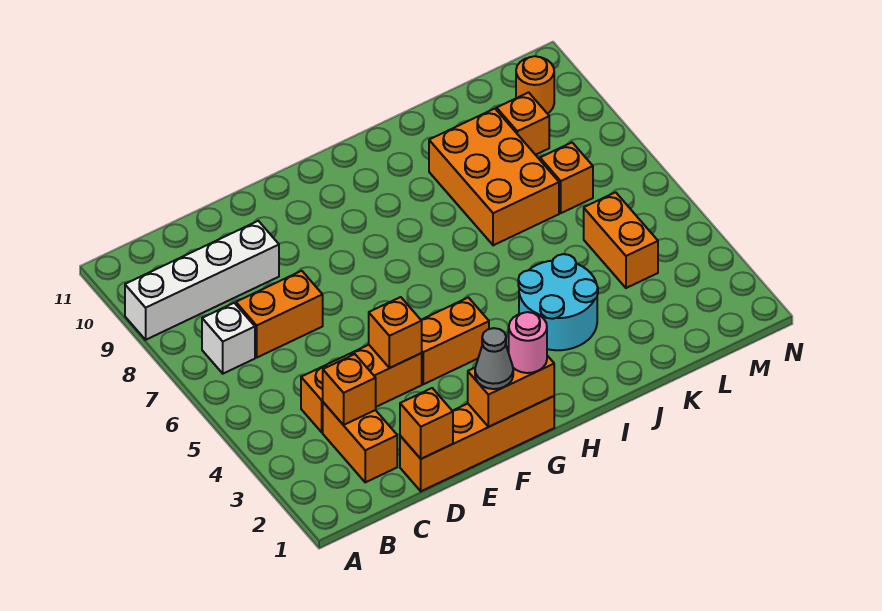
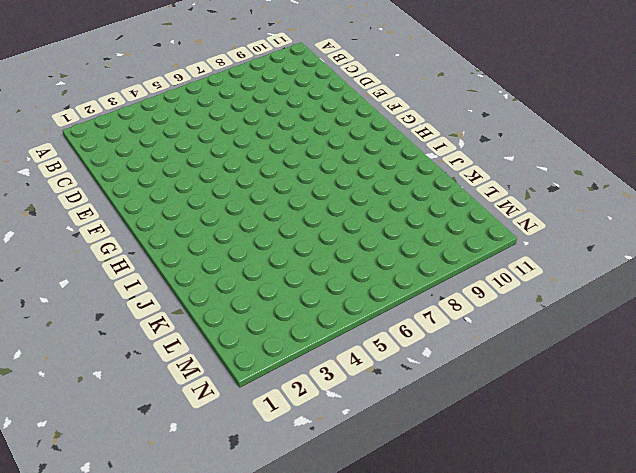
none -> white 1x4 brick [125,221,279,340]
none -> white 1x1 brick [202,303,255,374]
none -> orange 1x2 brick [323,402,397,482]

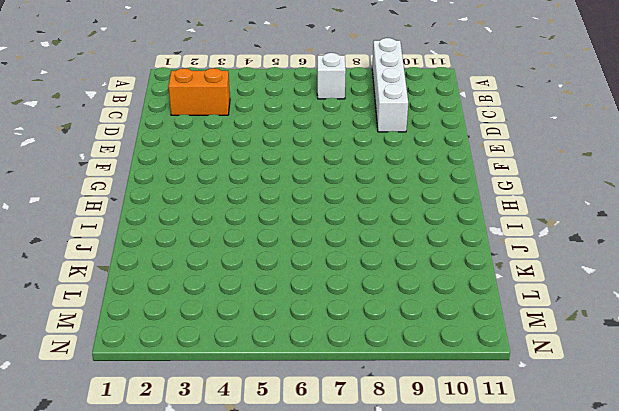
none -> orange 1x3 brick [301,345,422,432]
none -> orange 1x2 brick [236,271,323,357]
none -> orange 1x4 brick [400,396,554,491]

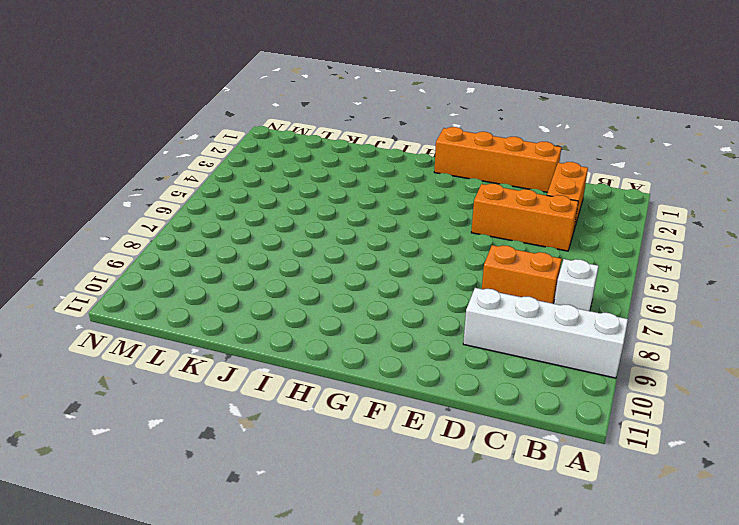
none -> orange 1x2 brick [421,297,489,384]
none -> cyan 2x2 round brick [518,254,598,350]
none -> orange 2x3 brick [429,109,559,245]

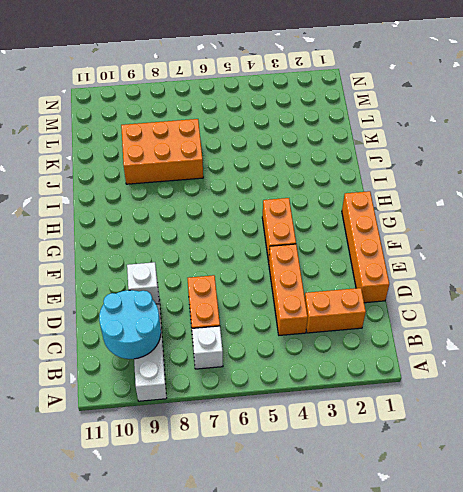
cyan 2x2 round brick [99,290,161,359] -> cyan 2x2 round brick moved to [518,254,598,350]
white 1x1 brick [127,262,159,304] -> none
none -> orange 1x2 brick [584,192,658,288]
none -> orange 1x1 brick [540,143,593,213]
none -> orange 1x1 brick [497,92,549,155]

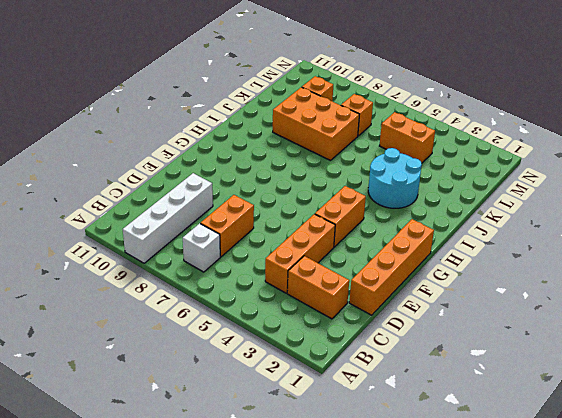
none -> orange 1x1 round brick [516,56,554,114]
none -> orange 1x1 brick [323,354,376,425]
none -> orange 1x1 brick [400,388,453,459]

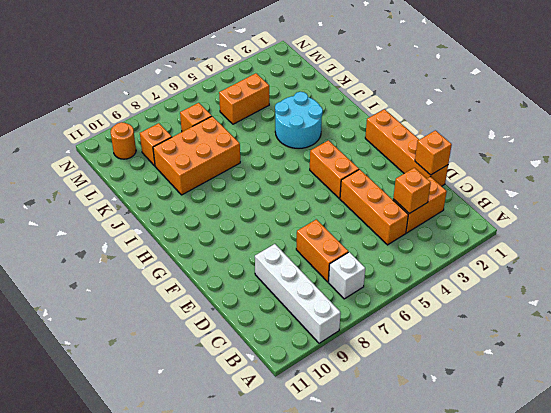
none -> orange 1x1 brick [369,297,422,368]
none -> orange 1x2 brick [468,352,554,427]
none -> grey 1x1 cone [475,328,513,389]

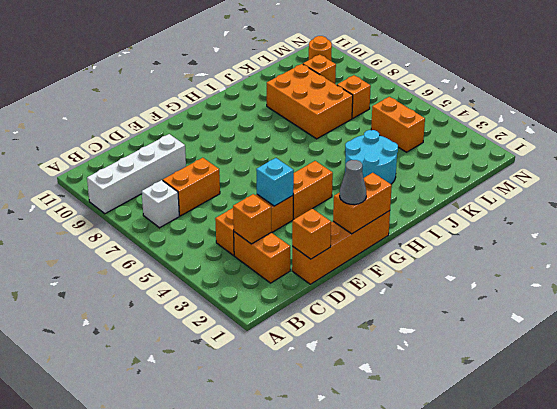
cyan 1x1 brick [256,158,294,206] -> orange 1x1 brick [369,297,422,368]
none -> pink 1x1 round brick [509,312,547,373]

